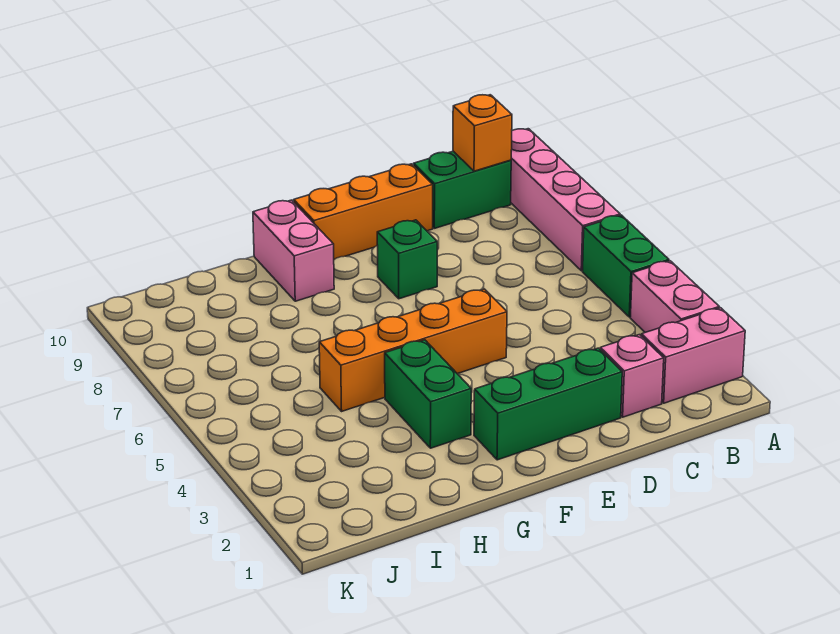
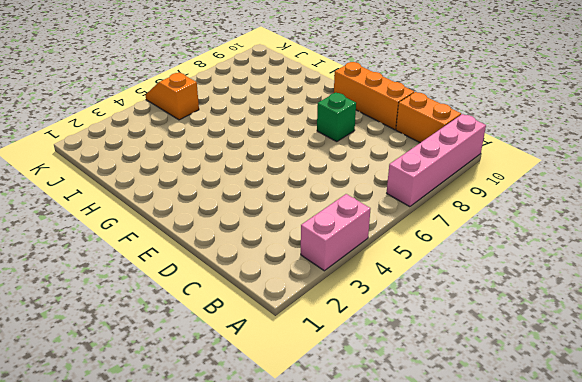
orange 1x2 brick [396,92,461,143] -> green 1x2 brick [414,151,511,228]
orange 1x2 slope [145,72,199,120] -> none
none -> pink 1x2 brick [641,308,745,403]
none -> green 1x2 brick [583,215,669,317]
none -> pink 1x1 brick [600,335,664,417]

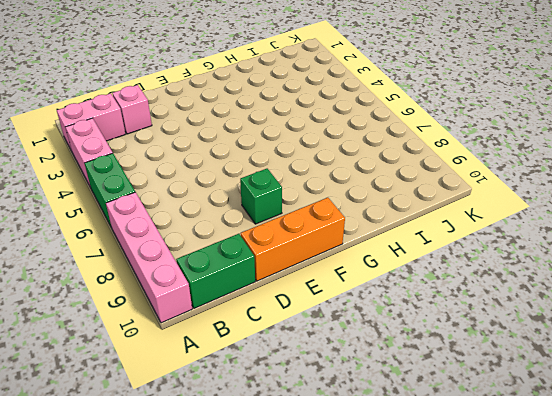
none -> green 1x3 brick [474,348,622,460]
none -> orange 1x4 brick [319,289,507,411]
none -> green 1x2 brick [385,340,471,448]

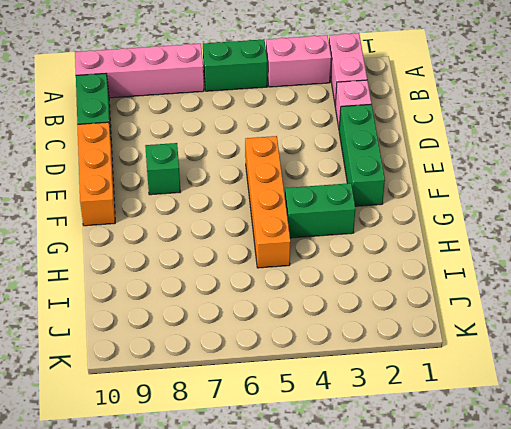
none -> pink 1x2 brick [253,200,334,301]
none -> orange 1x1 brick [453,95,512,171]

